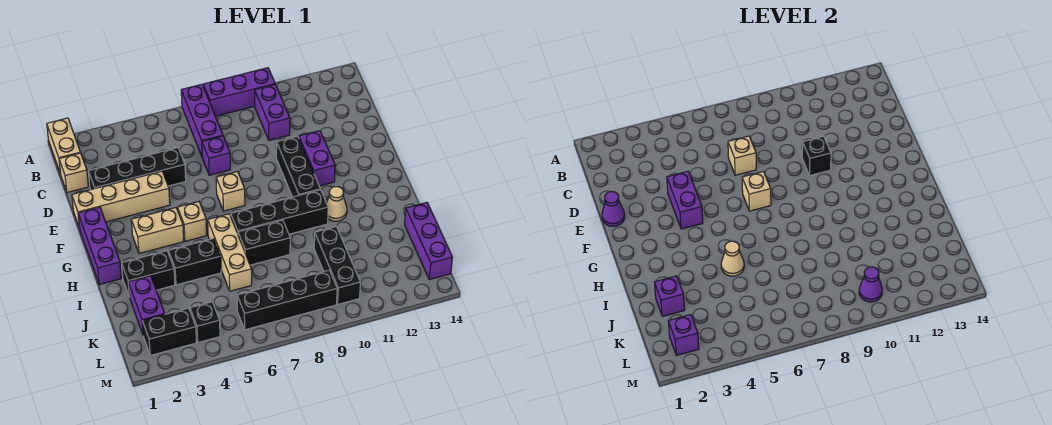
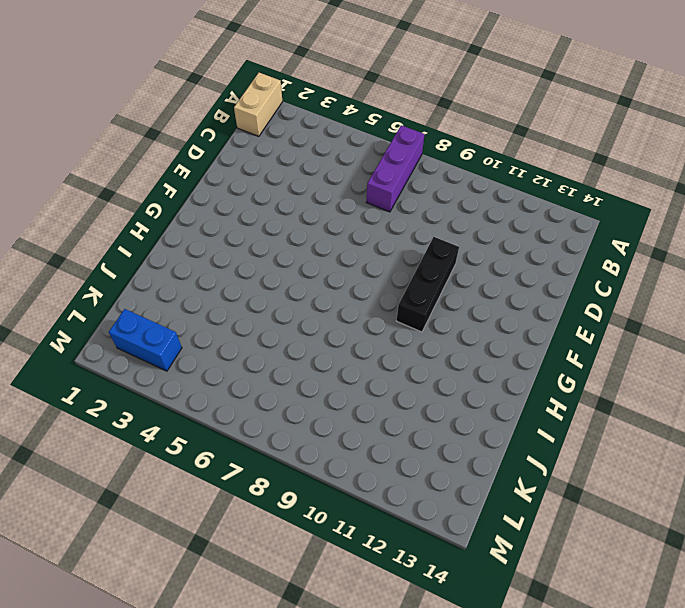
blue 1x2 brick [109,309,182,371] -> black 1x2 brick [142,308,196,355]
none -> purple 1x3 brick [203,68,275,116]
none -> purple 1x2 brick [255,85,290,140]
none -> tan 1x1 brick [59,153,89,193]
none -> black 1x4 brick [88,148,186,189]

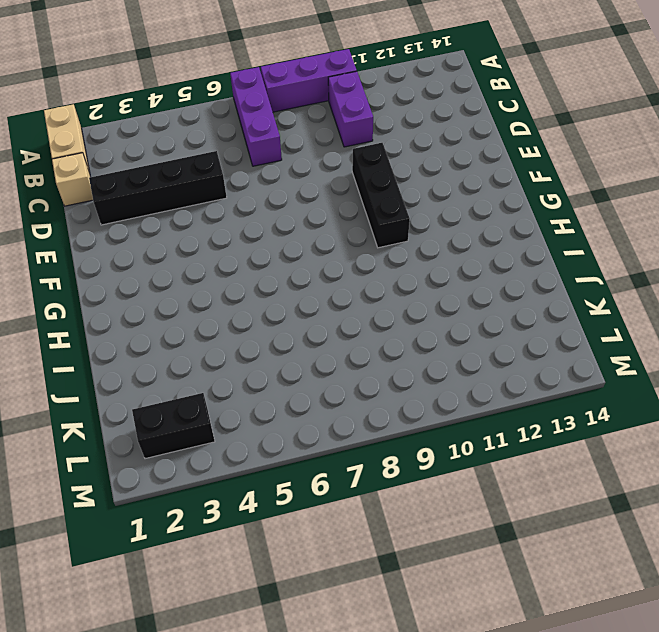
none -> purple 1x1 brick [202,136,230,175]
none -> tan 1x4 brick [72,171,170,227]
none -> purple 1x2 brick [299,131,335,186]
none -> purple 1x3 brick [78,207,121,285]

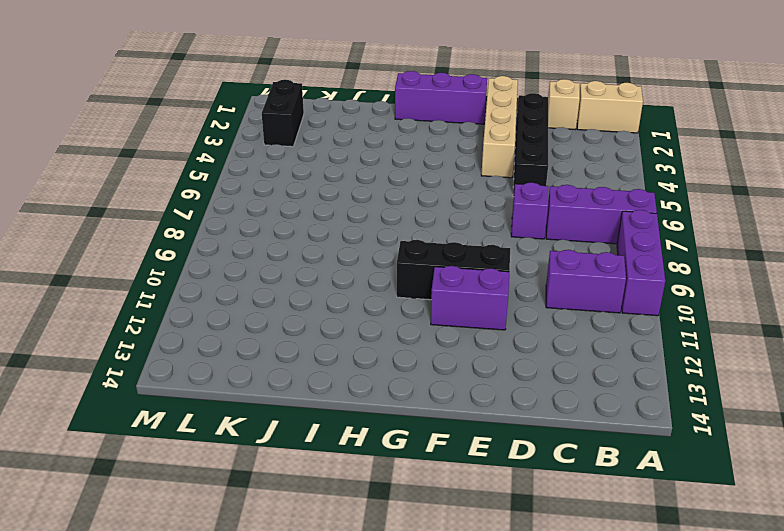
none -> tan 1x1 brick [216,172,245,211]
none -> tan 1x2 brick [131,208,184,254]
none -> tan 1x1 brick [178,202,207,241]
none -> tan 1x3 brick [208,214,252,291]

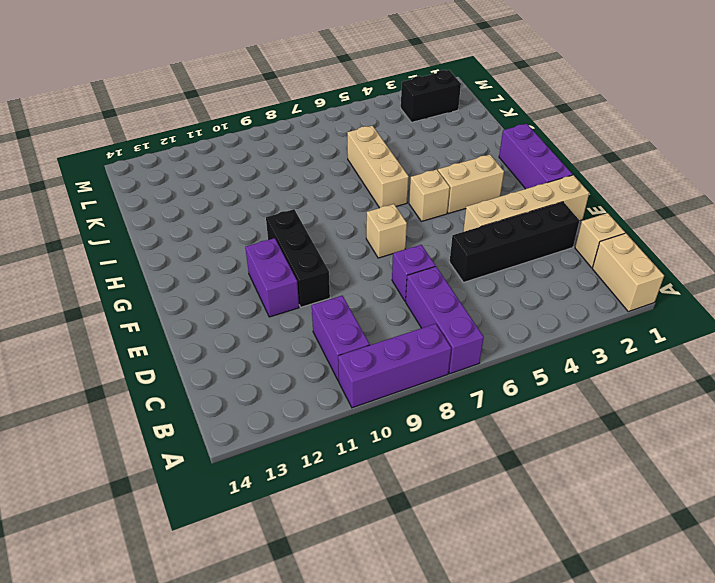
none -> black 1x4 brick [231,190,328,234]
none -> tan 1x1 cone [327,187,347,221]
none -> black 1x2 brick [122,251,175,297]
none -> black 1x2 brick [168,238,221,285]

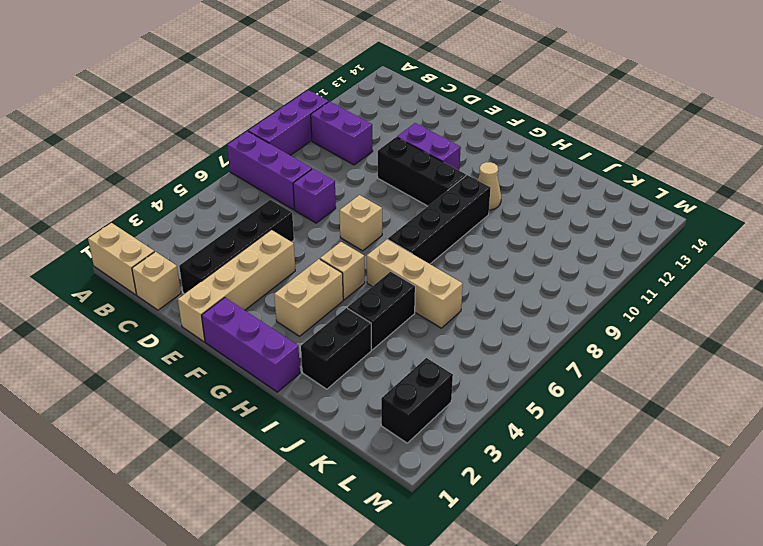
none -> black 1x2 brick [238,220,290,265]
none -> purple 1x2 brick [128,276,165,334]
none -> black 1x3 brick [314,226,360,304]
none -> purple 1x3 brick [405,202,453,279]

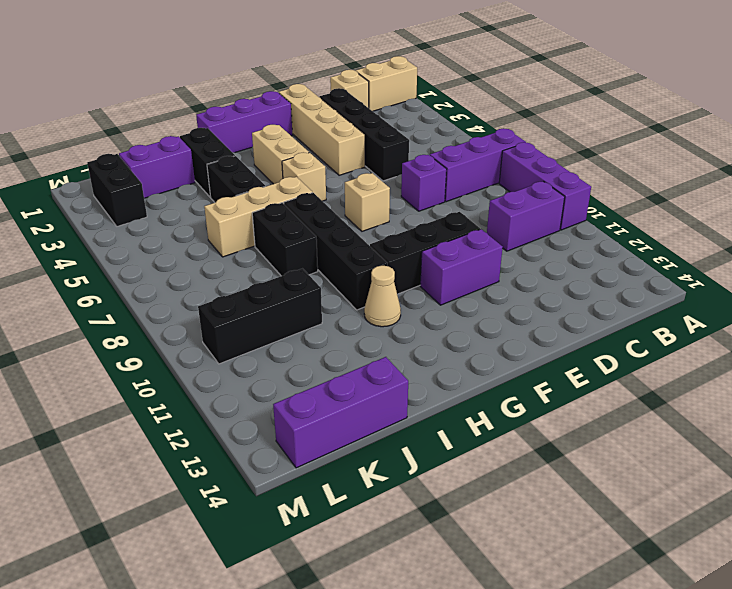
none -> black 1x1 brick [190,302,220,342]
none -> black 1x4 brick [237,270,337,330]
none -> tan 1x1 brick [728,136,756,175]
none -> purple 1x1 cone [602,192,625,226]

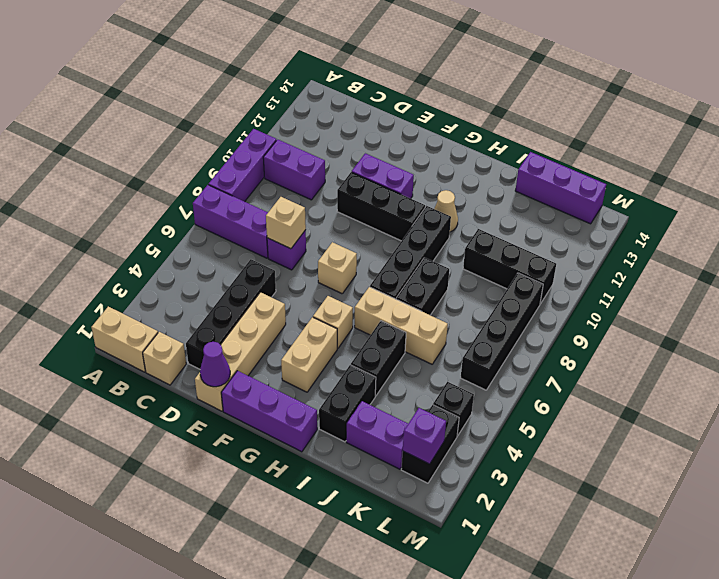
none -> purple 1x2 brick [667,171,703,229]
none -> black 1x1 brick [802,136,831,175]
none -> tan 1x1 brick [742,172,771,211]
none -> tan 1x1 cone [721,241,744,276]

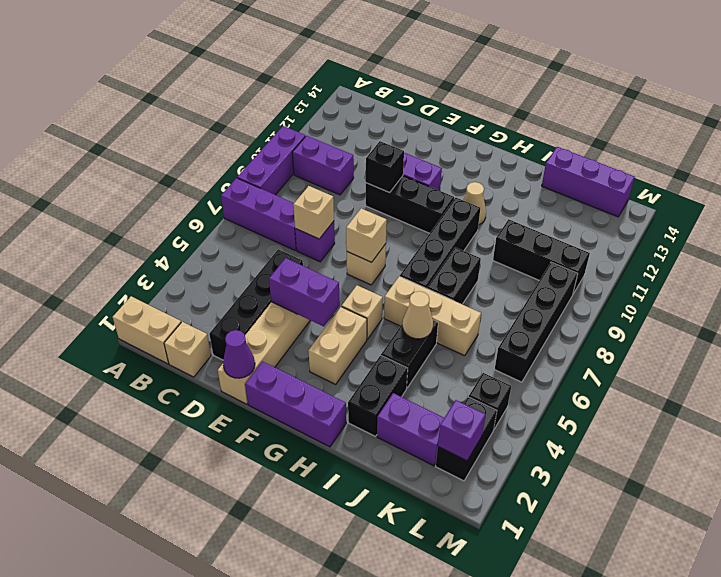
none -> purple 1x1 brick [654,276,685,316]
none -> purple 1x1 cone [859,267,882,302]

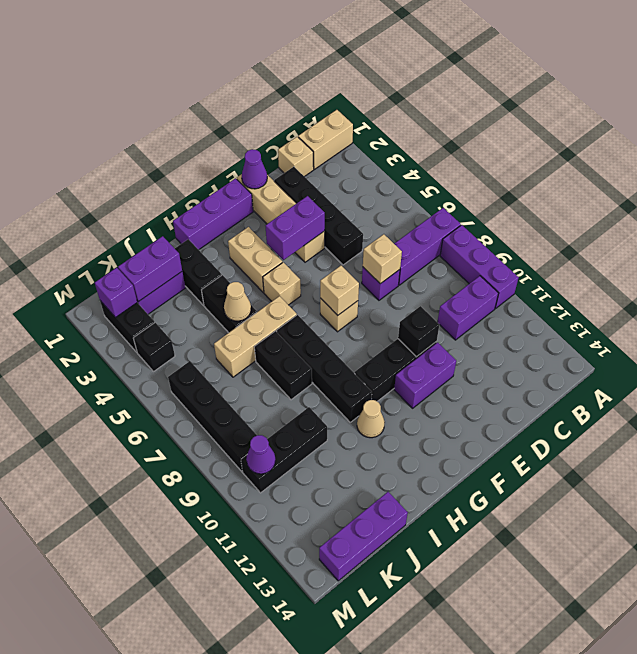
purple 1x2 brick [118,236,182,302] -> purple 1x1 brick [654,276,685,316]

